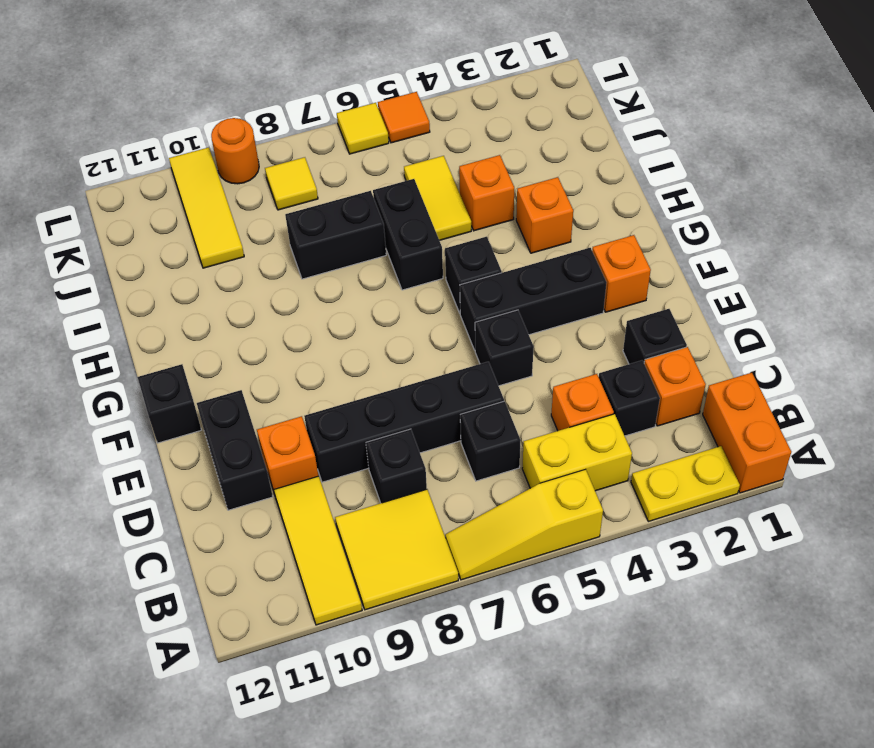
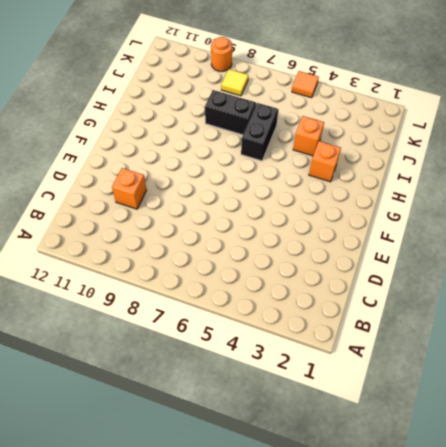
none -> orange 1x2 brick [703,373,791,493]
none -> yellow 1x2 plate [631,446,740,521]
none -> yellow 1x3 slope [445,469,603,580]
none -> yellow 2x2 tile [335,489,458,610]

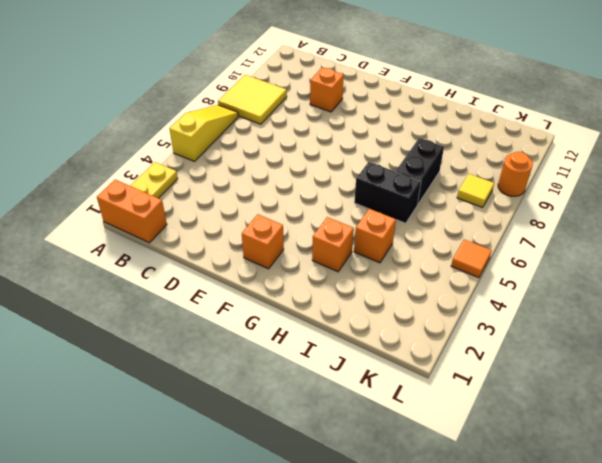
none -> yellow 1x3 tile [274,476,362,625]
none -> yellow 1x2 brick [522,414,632,491]
none -> orange 1x1 brick [644,347,706,426]
none -> black 1x1 brick [599,360,660,436]

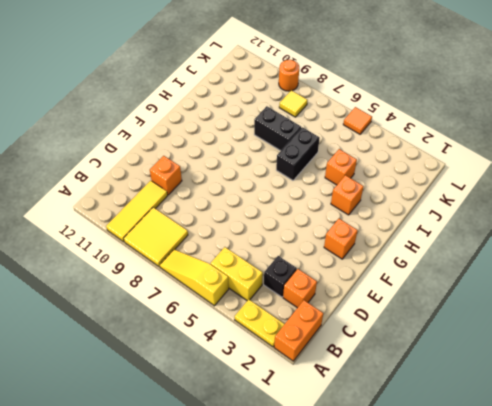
none -> orange 1x1 brick [551,374,614,431]
none -> black 1x1 brick [460,401,521,481]
none -> black 1x1 brick [366,429,427,503]
none -> black 1x1 brick [623,309,687,364]

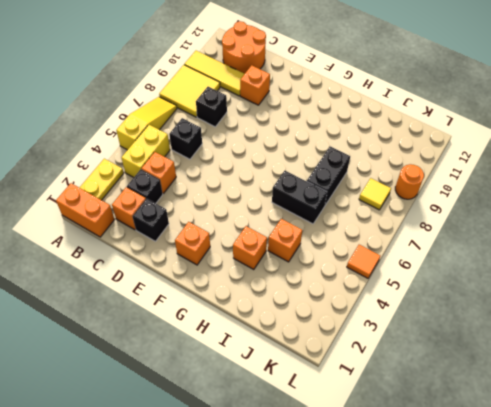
orange 2x2 round brick [222,21,266,74] -> none
none -> black 1x4 brick [304,362,504,482]
none -> black 1x2 brick [197,390,273,510]
none -> black 1x1 brick [475,310,534,386]
none -> black 1x3 brick [460,248,607,350]

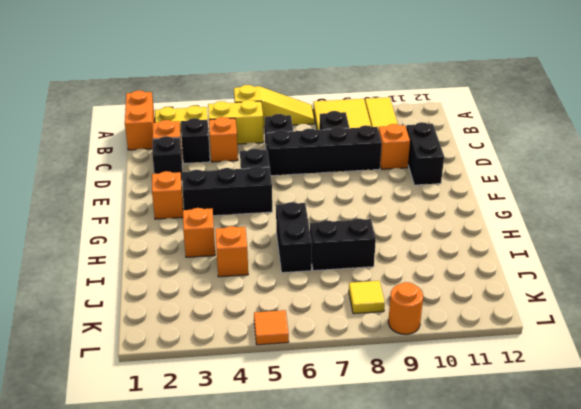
none -> black 1x1 brick [138,364,201,443]
none -> black 1x1 brick [445,237,502,313]
none -> yellow 1x2 tile [404,156,471,240]
none -> yellow 1x3 tile [169,147,244,268]

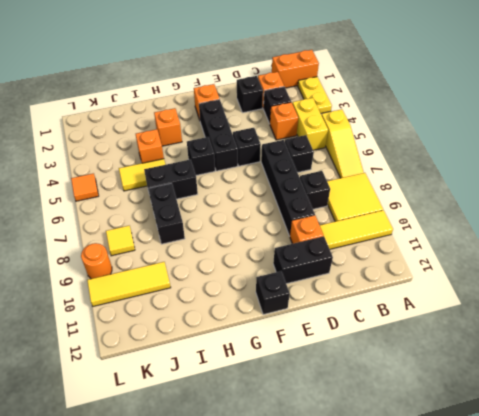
none -> yellow 1x1 tile [337,103,389,154]

